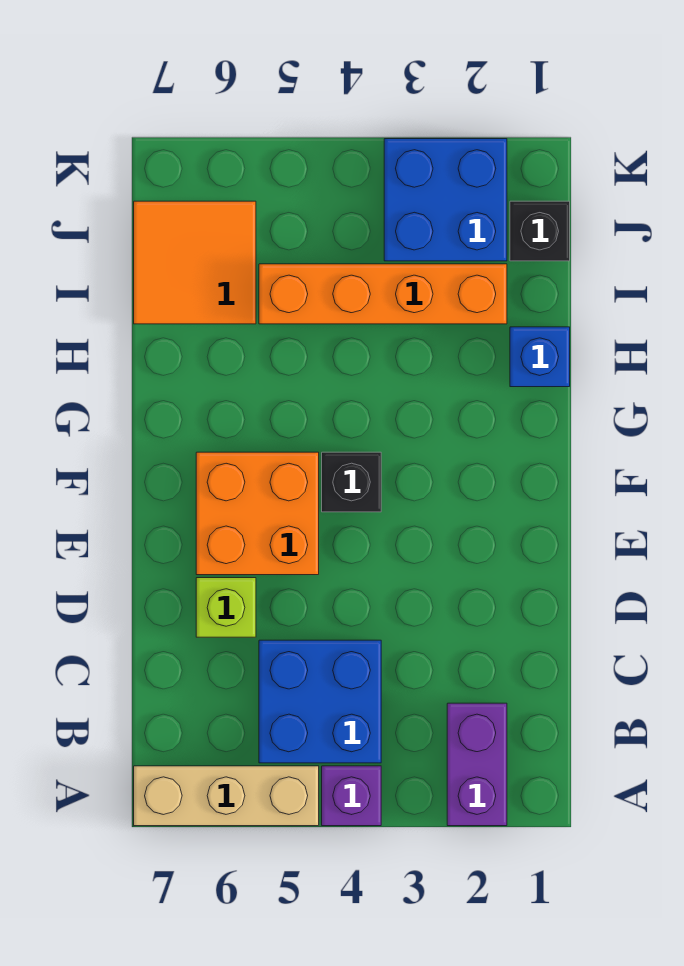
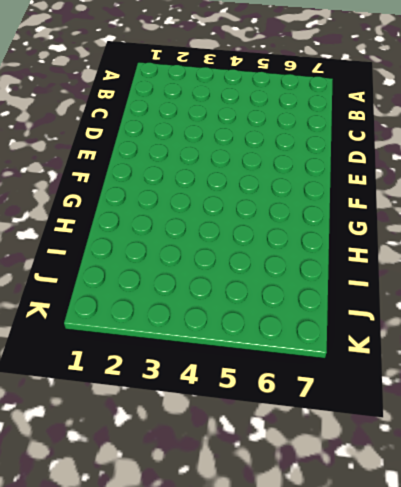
none -> purple 1x2 brick [447,703,507,826]
none -> purple 1x1 brick [322,766,381,826]
none -> tan 1x3 brick [134,766,319,826]

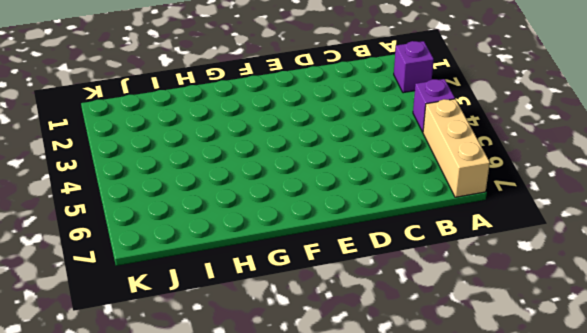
purple 1x1 brick [394,41,434,93] -> purple 1x2 brick [447,703,507,826]
none -> blue 2x2 brick [259,640,381,763]
none -> lime 1x1 brick [196,578,256,637]
none -> orange 2x2 brick [196,452,319,575]

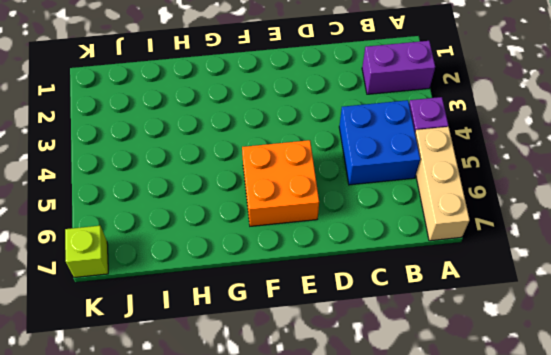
lime 1x1 brick [65,226,108,277] -> lime 1x1 brick moved to [196,578,256,637]
none -> black 1x1 brick [322,452,381,512]
none -> blue 1x1 brick [510,327,570,387]
none -> orange 1x4 brick [259,264,507,324]

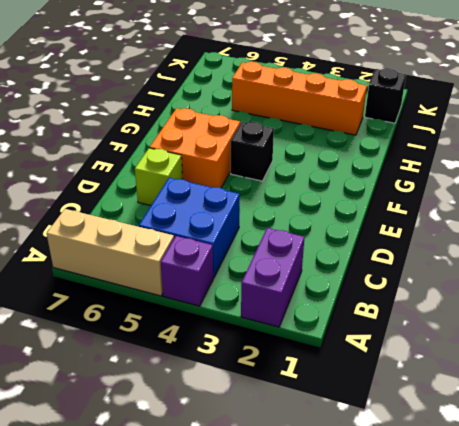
none -> blue 1x1 brick [510,327,570,387]
none -> orange 2x2 tile [134,201,256,324]
none -> blue 2x2 brick [384,139,507,261]

